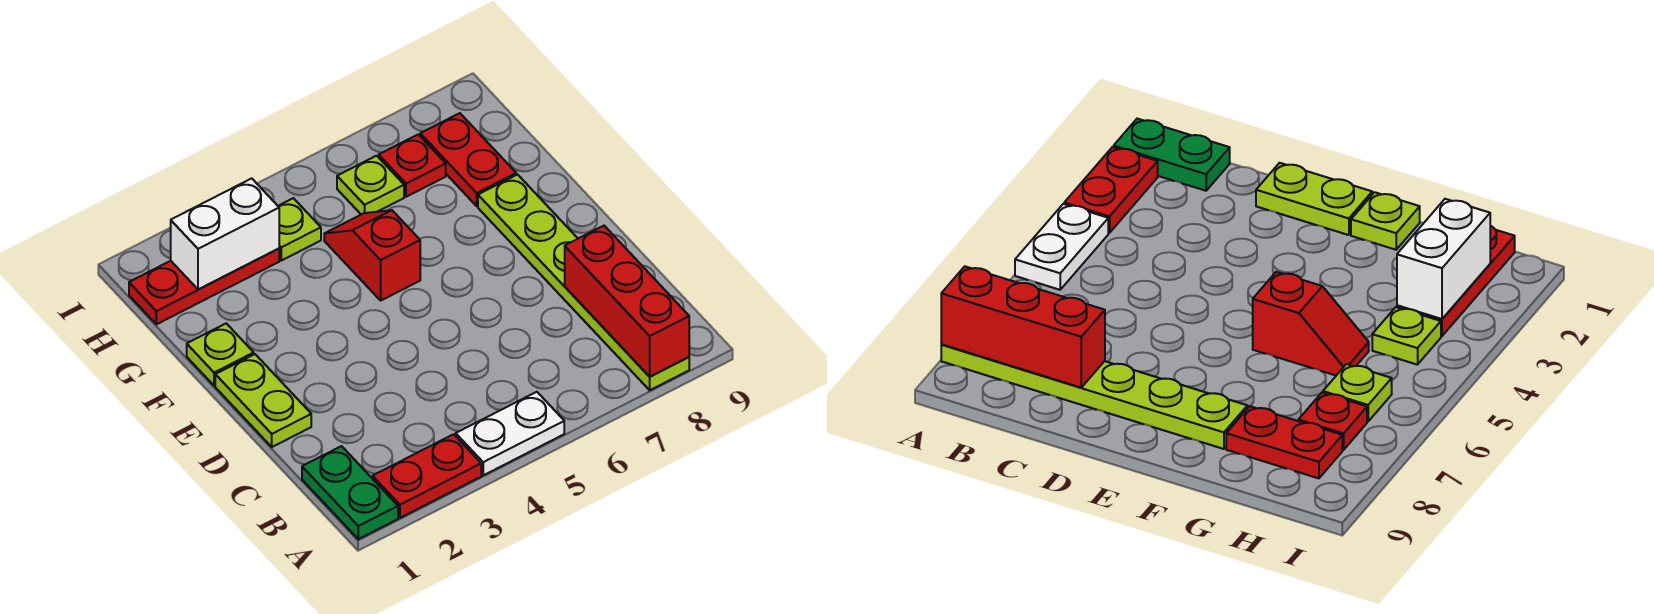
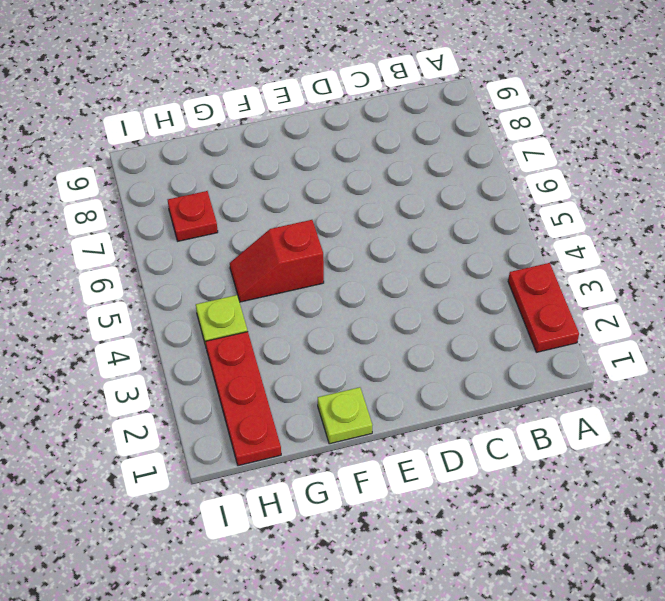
none -> green 1x2 plate [302,446,398,539]
none -> white 1x2 plate [456,392,564,475]
none -> lime 1x6 plate [478,175,689,390]

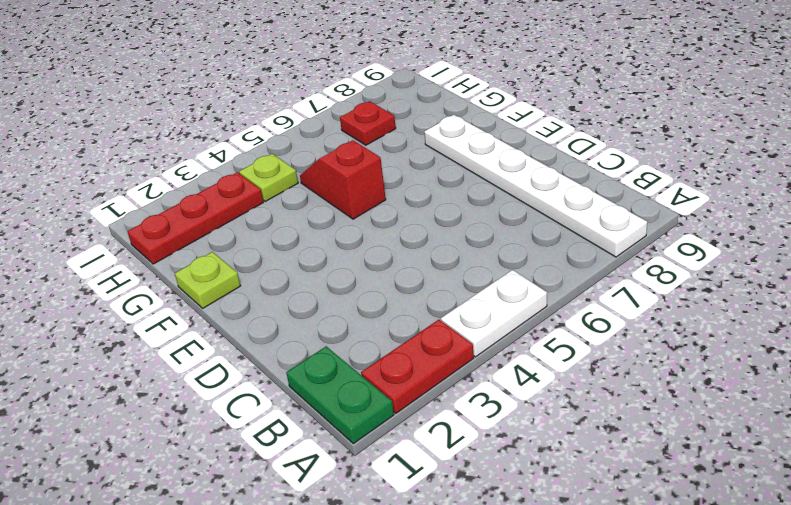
white 1x6 plate [424,115,647,257] -> lime 1x6 plate [478,175,689,390]
none -> lime 1x2 plate [215,354,311,447]
none -> red 1x2 plate [420,113,516,206]
none -> lime 1x1 plate [337,156,404,214]

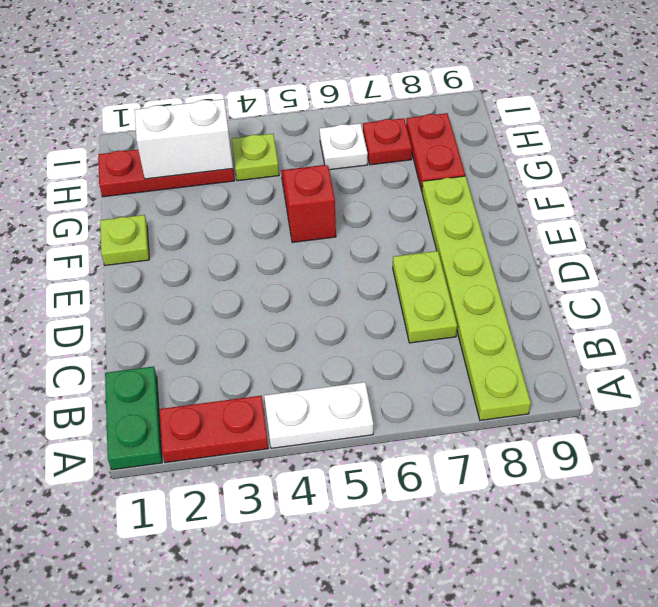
lime 1x2 plate [393,251,457,343] -> lime 1x2 plate moved to [215,354,311,447]
white 1x1 plate [319,123,368,170] -> lime 1x1 plate [337,156,404,214]
none -> red 1x3 brick [565,226,689,377]

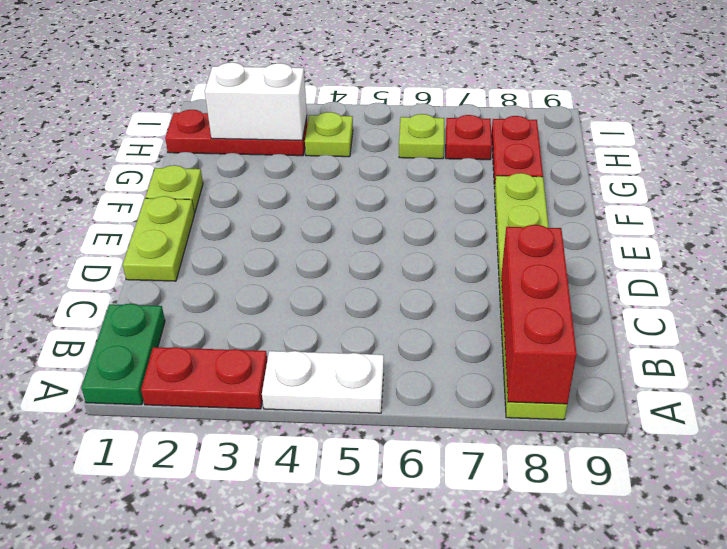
none -> red 1x2 slope [324,210,420,300]

